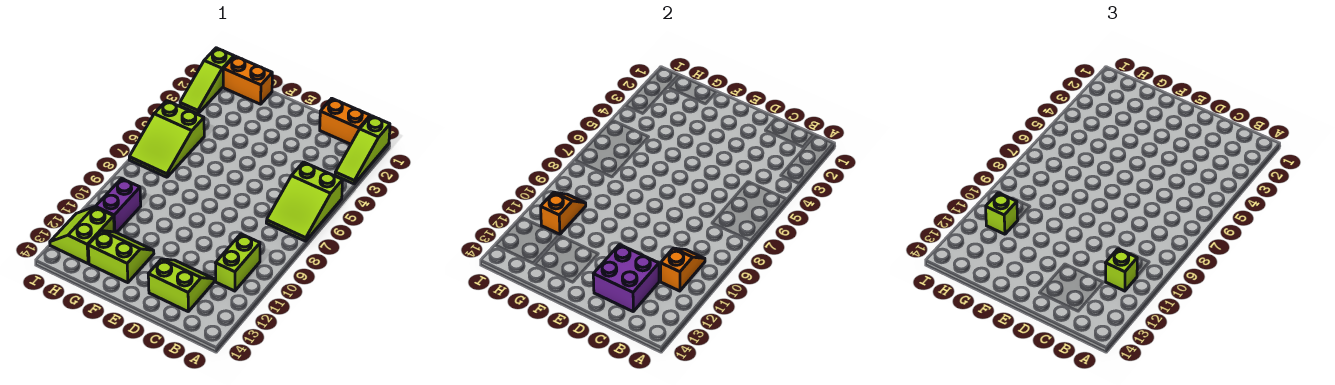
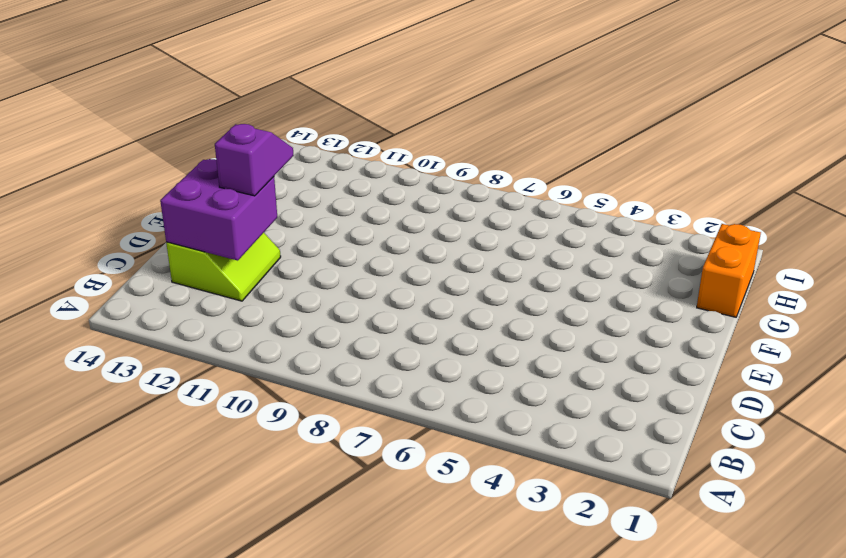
purple 1x2 slope [215,124,294,196] -> none
none -> lime 1x3 slope [335,116,390,184]
none -> lime 2x3 slope [266,162,343,241]
none -> orange 1x2 brick [320,99,370,144]

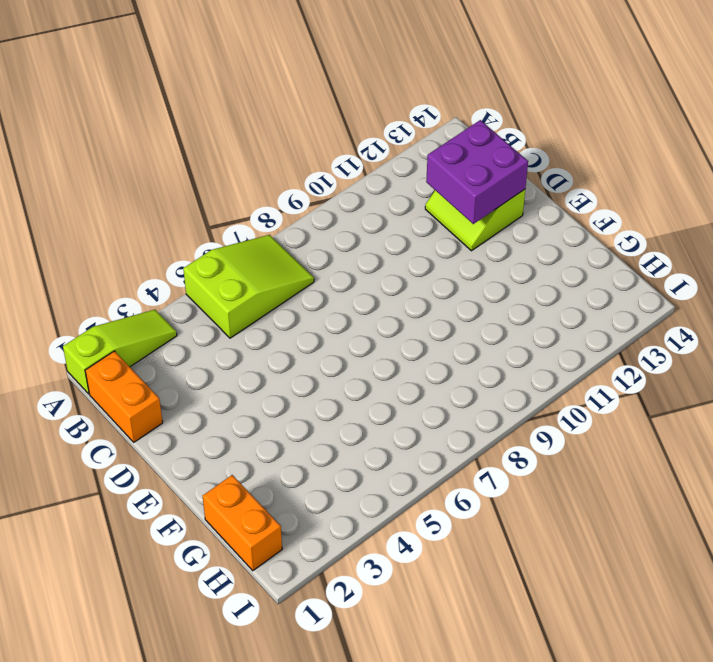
none -> lime 1x2 brick [216,234,260,291]
none -> lime 2x2 slope [88,231,154,283]
none -> lime 2x3 slope [129,101,204,177]

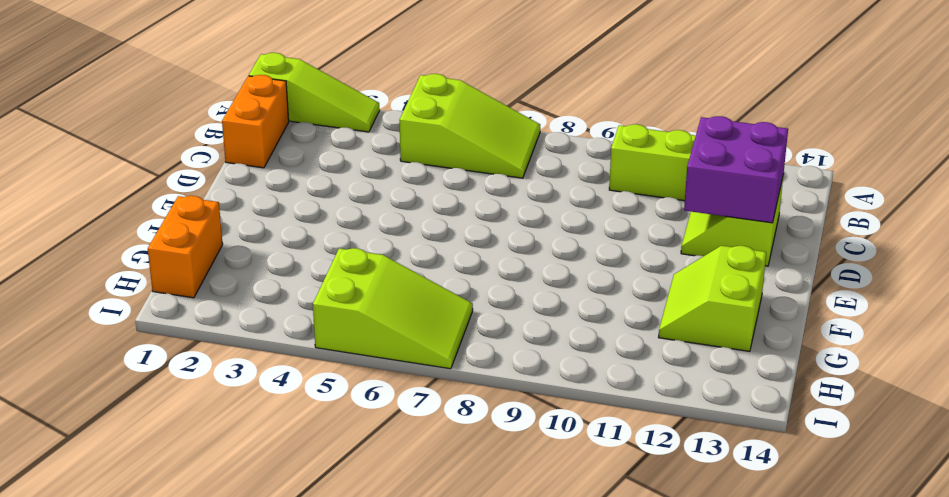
none -> purple 1x2 brick [96,179,141,233]
none -> lime 2x2 slope [50,207,114,263]
none -> lime 1x3 slope [180,48,234,114]

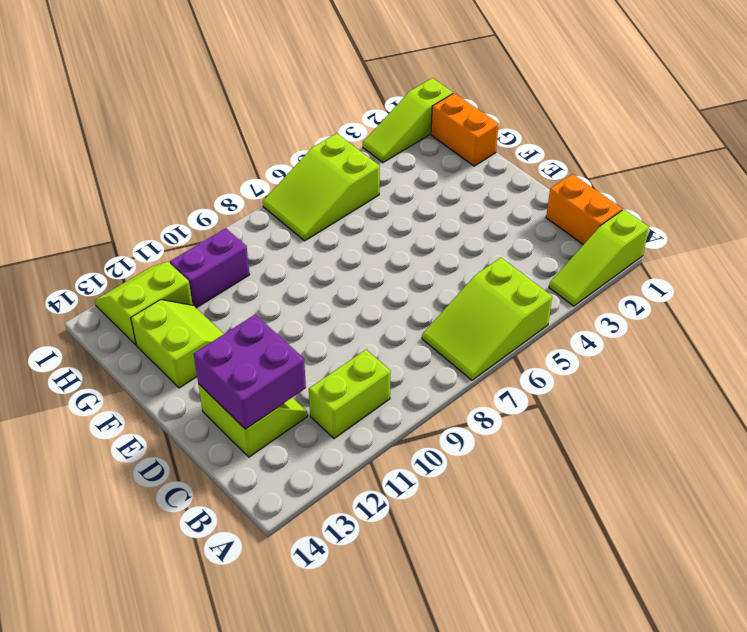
none -> orange 1x2 slope [661,248,705,291]
none -> orange 1x2 slope [541,192,586,234]
none -> lime 1x1 brick [1106,249,1137,291]

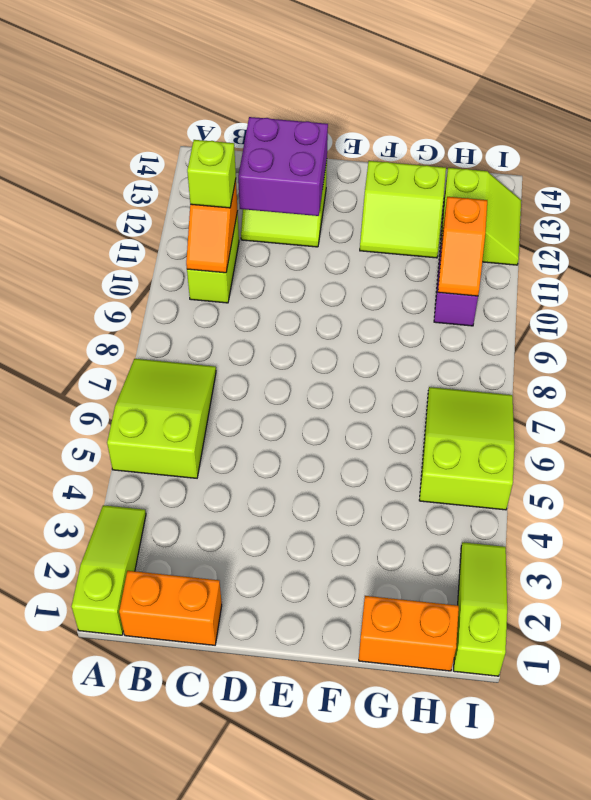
none -> lime 1x1 brick [986,193,1018,234]

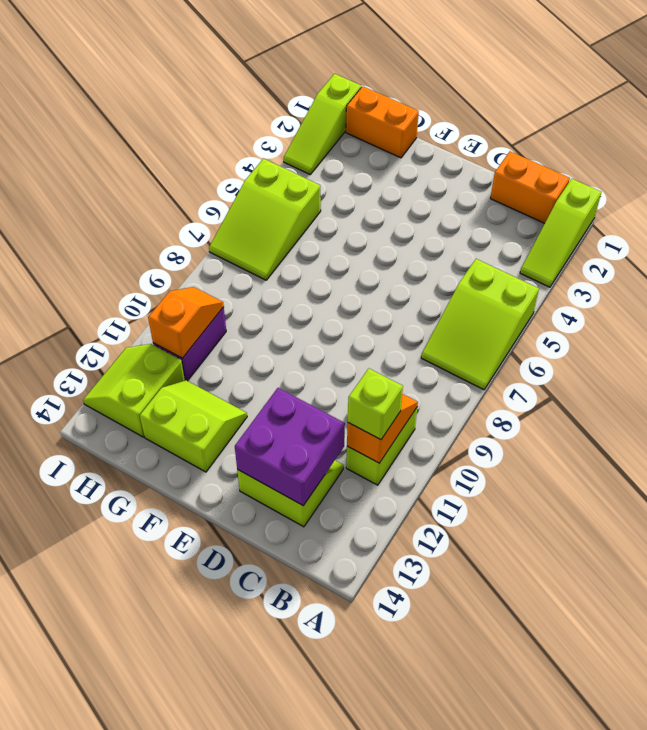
none -> lime 1x1 brick [986,193,1018,234]

